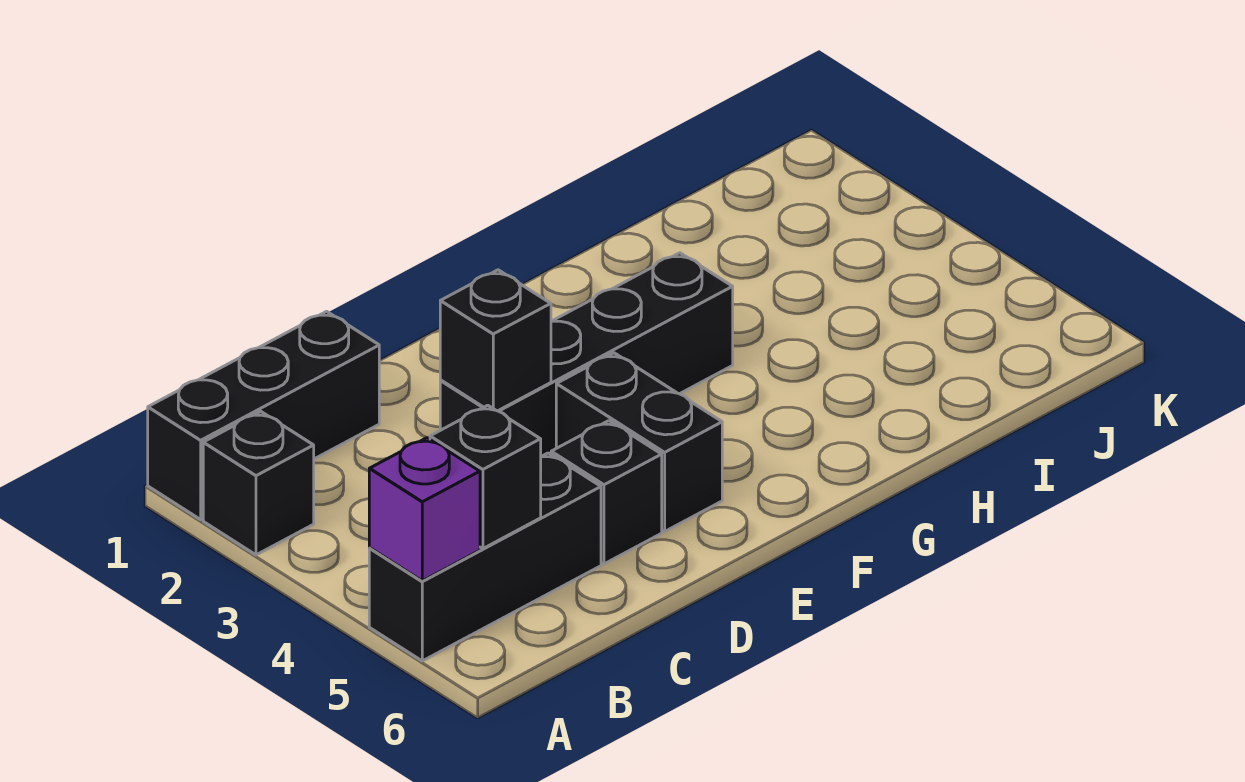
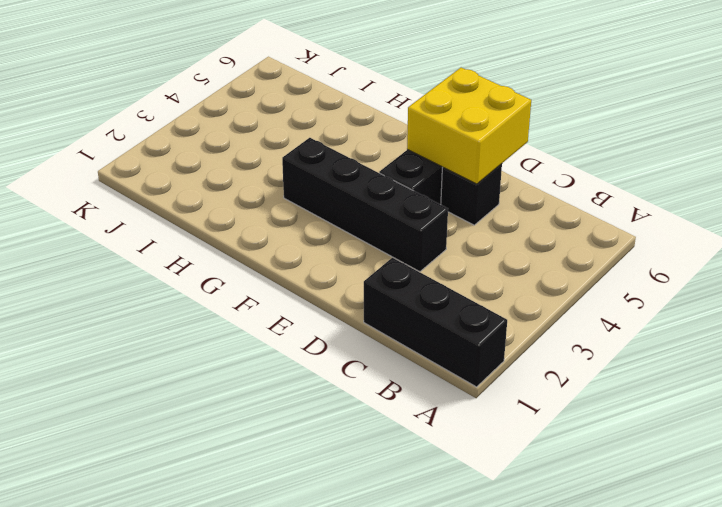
yellow 2x2 brick [407,68,531,184] -> none
none -> black 1x1 brick [203,412,314,555]
none -> black 1x3 brick [369,453,601,661]

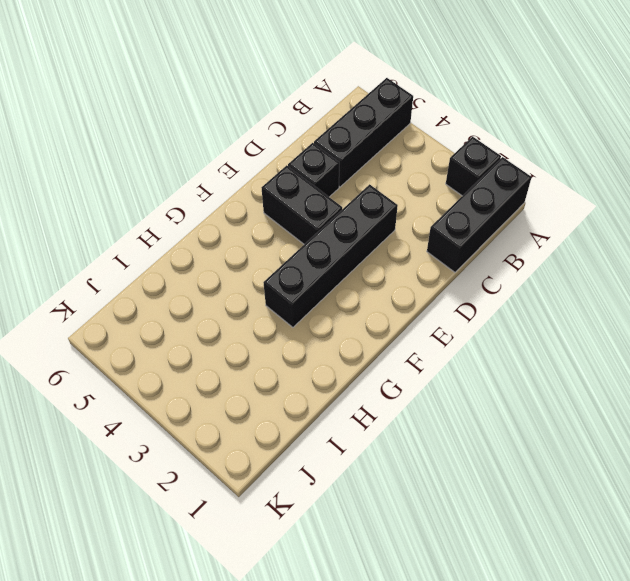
none -> purple 1x1 brick [369,438,480,581]
none -> black 1x1 brick [430,405,541,549]

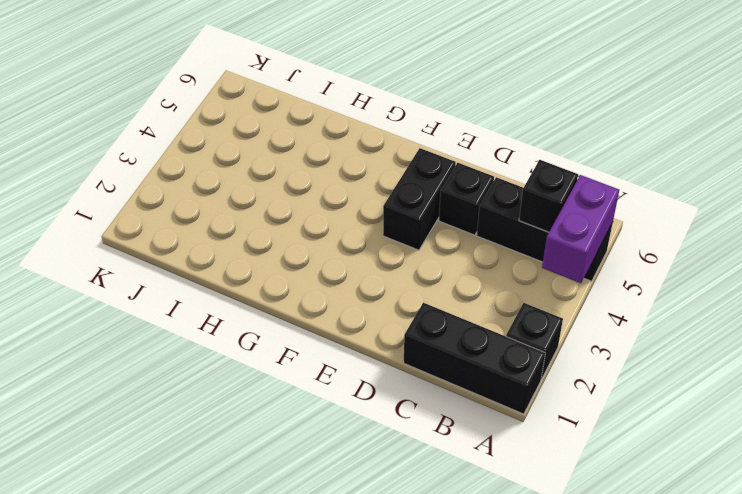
purple 1x2 brick [542,175,619,283] -> purple 1x1 brick [369,438,480,581]
none -> black 1x4 brick [440,253,733,456]
none -> black 1x1 brick [440,270,551,411]

